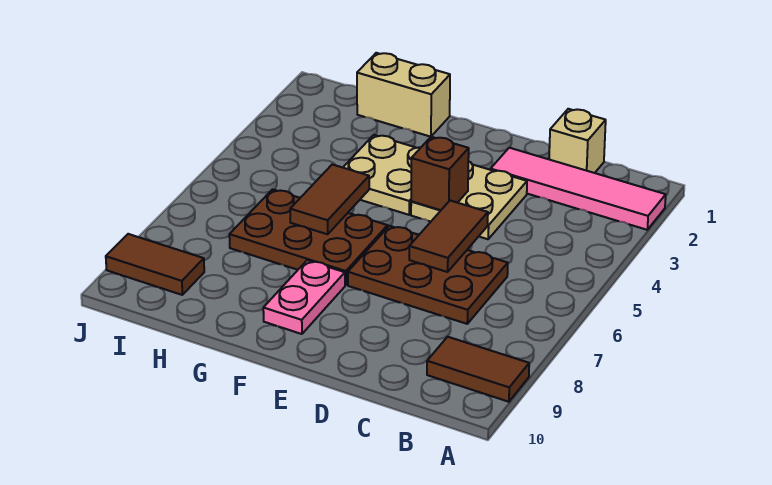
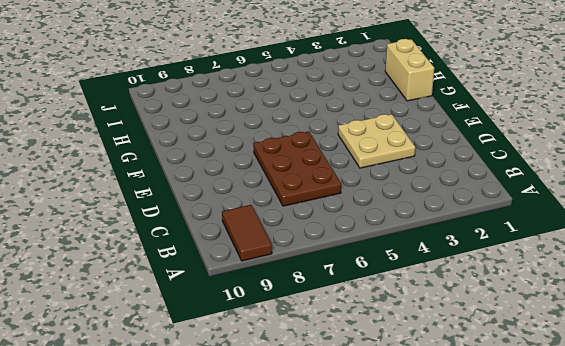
none -> pink 1x4 tile [491,148,666,230]
none -> tan 1x1 brick [549,109,606,173]
none -> tan 2x2 plate [343,135,421,215]

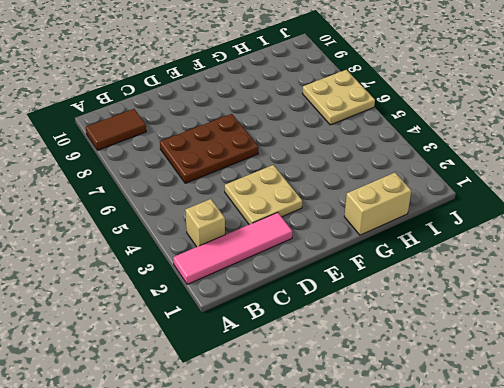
tan 1x1 brick [185,199,225,247] -> tan 1x1 brick moved to [549,109,606,173]
tan 2x2 plate [302,70,375,125] -> tan 2x2 plate moved to [343,135,421,215]
none -> brown 2x3 plate [229,189,388,285]
none -> pink 1x2 plate [263,260,345,334]
none -> brown 1x2 tile [106,234,204,295]

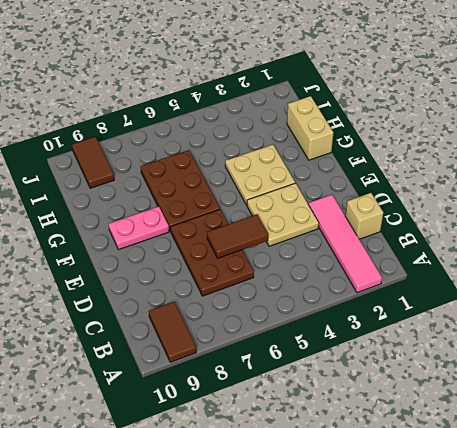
none -> brown 1x1 brick [411,137,469,210]
none -> brown 1x2 tile [290,164,369,234]

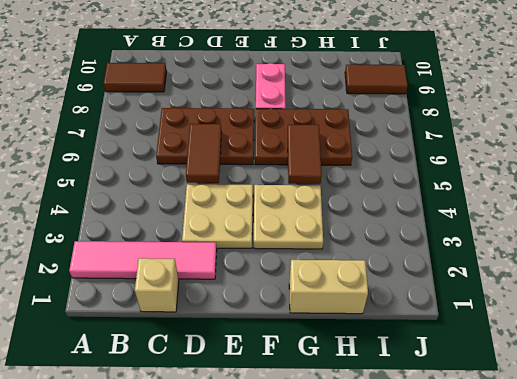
none -> brown 1x1 brick [411,137,469,210]

